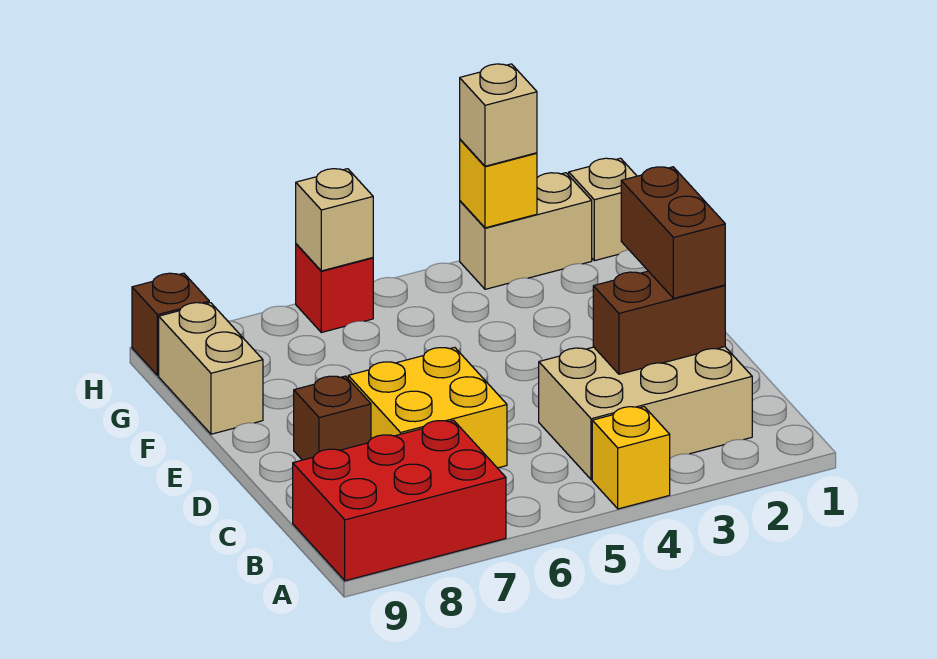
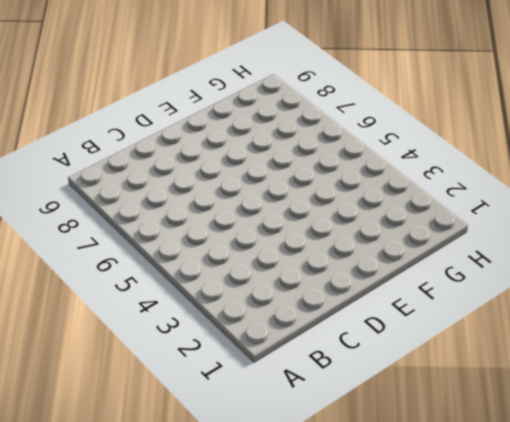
none -> yellow 1x1 brick [592,407,670,509]
none -> red 2x3 brick [293,420,506,581]
none -> tan 2x3 brick [539,347,752,480]

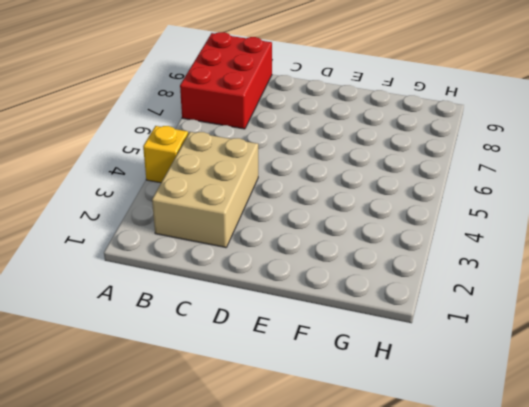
none -> yellow 2x2 brick [348,347,507,468]
none -> brown 1x1 brick [294,376,371,460]
none -> tan 1x2 brick [159,303,263,434]

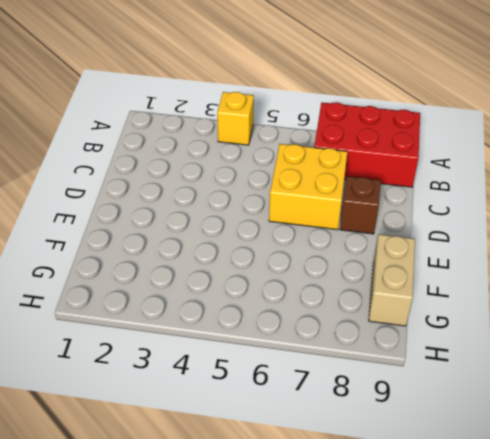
none -> tan 2x3 brick [539,347,752,480]
none -> tan 1x1 brick [569,158,636,261]
none -> tan 1x2 brick [460,173,592,289]

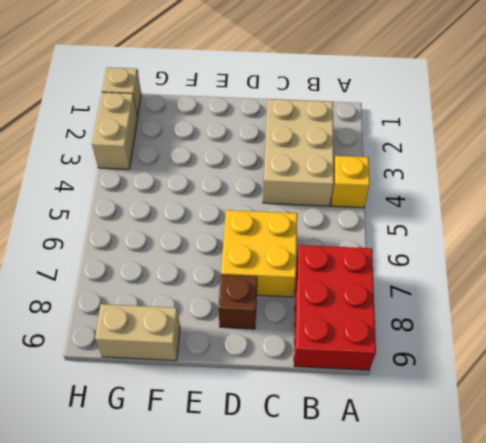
none -> red 1x1 brick [296,244,373,332]
none -> brown 1x1 brick [132,273,209,376]
none -> brown 1x2 brick [593,271,725,374]

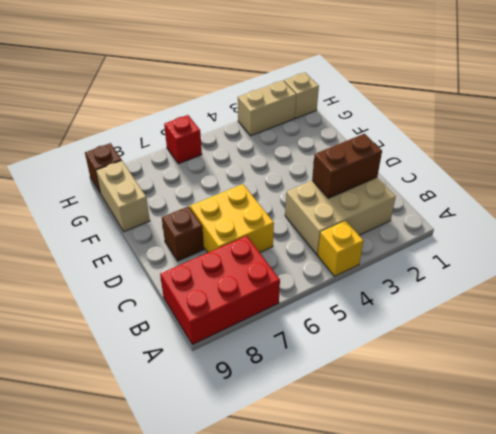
none -> yellow 1x1 brick [460,140,537,228]
none -> tan 1x1 brick [296,169,373,271]
none -> brown 1x2 brick [621,167,725,298]

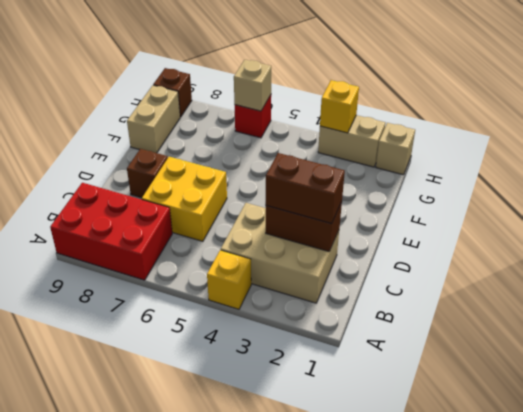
brown 1x2 brick [266,153,345,224] -> brown 1x2 brick turned to [621,167,725,298]
none -> tan 1x1 brick [460,64,537,166]

